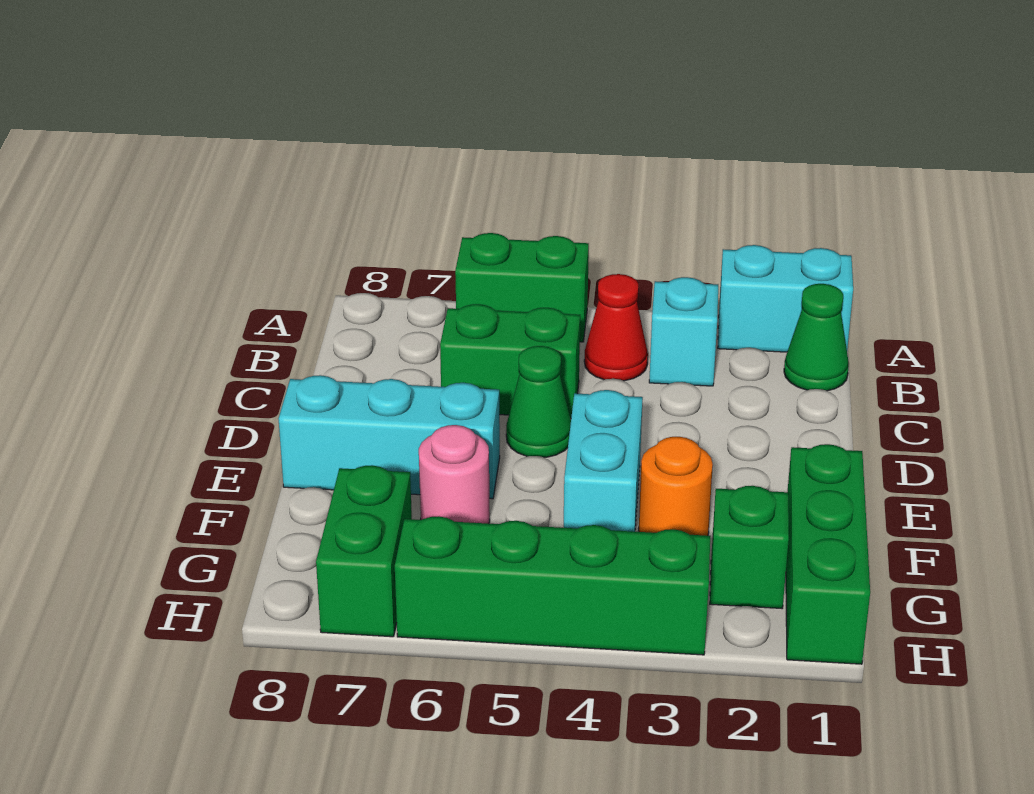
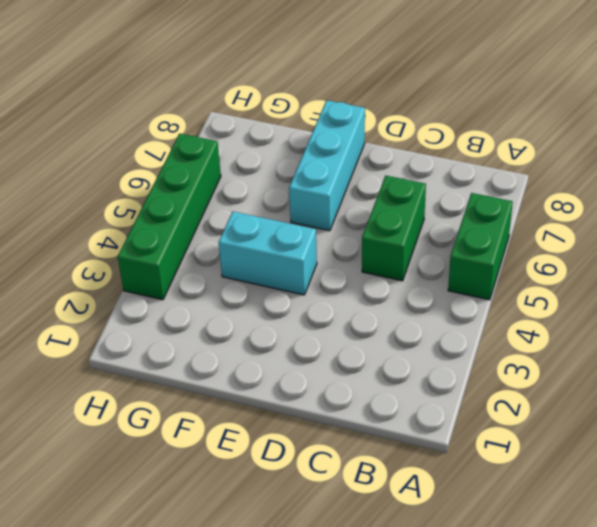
none -> cyan 1x2 brick [718,245,853,352]
none -> green 1x1 cone [784,284,849,391]
none -> cyan 1x1 brick [649,277,718,386]

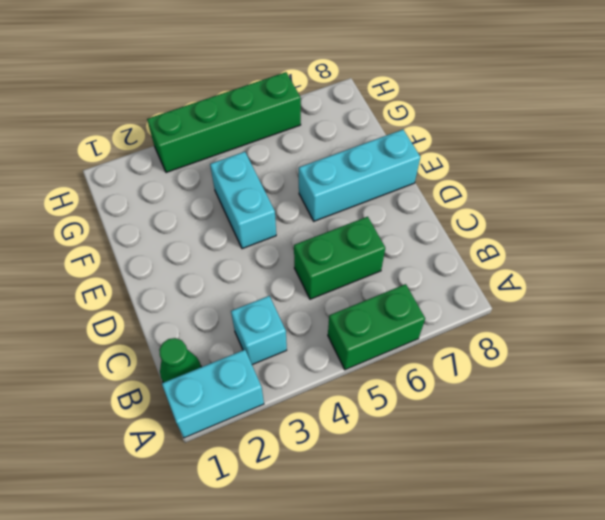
none -> red 1x1 cone [584,274,648,381]
none -> green 1x1 cone [506,346,571,457]
none -> green 1x3 brick [786,444,870,664]

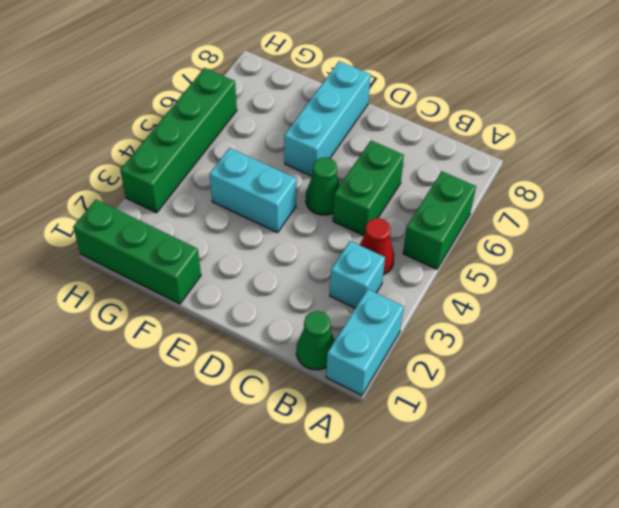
none -> orange 1x1 round brick [639,437,713,536]
none -> pink 1x1 round brick [419,425,490,524]
none -> green 1x1 brick [710,486,789,608]

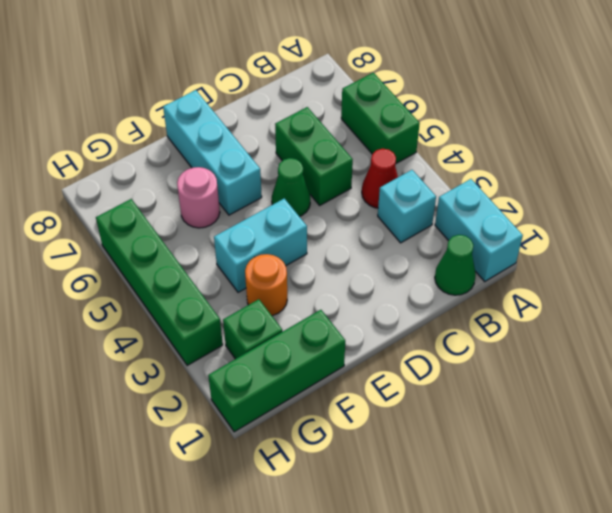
none -> green 1x2 brick [316,465,412,637]

